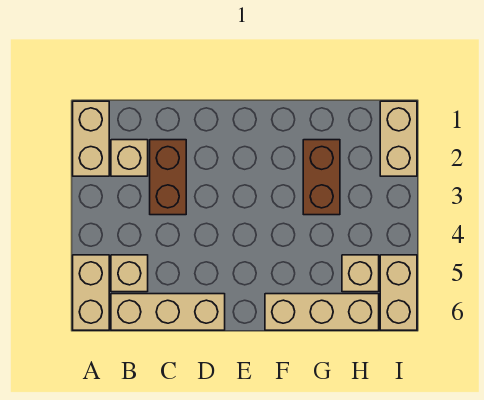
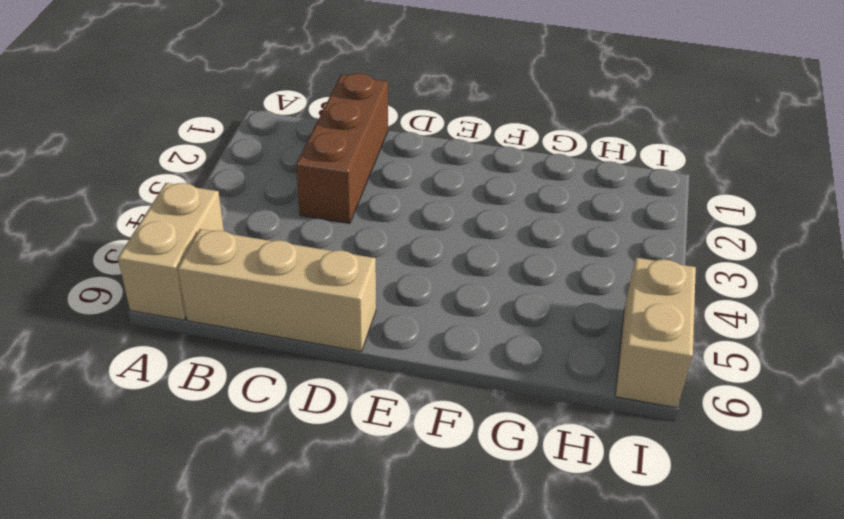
brown 1x3 brick [296,73,388,223] -> brown 1x2 brick [150,140,186,215]
none -> tan 1x2 brick [73,101,109,176]
none -> tan 1x1 brick [111,140,148,176]

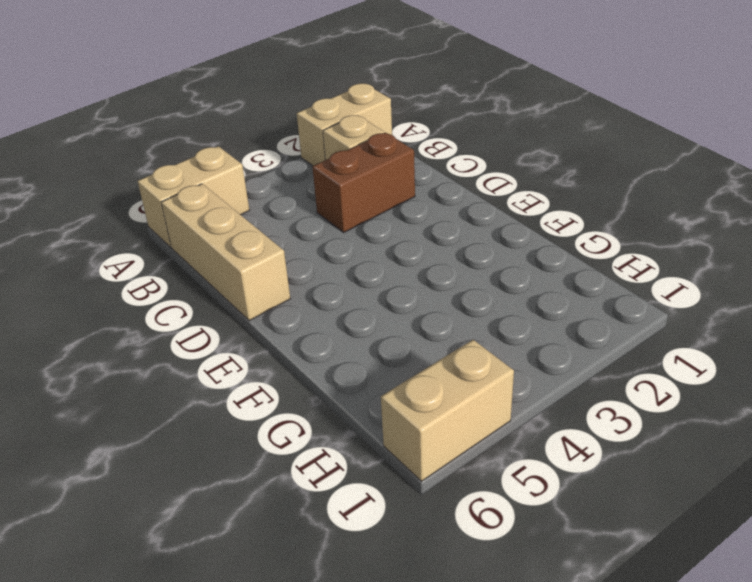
none -> tan 1x1 brick [111,255,148,292]
none -> tan 1x3 brick [265,294,379,330]

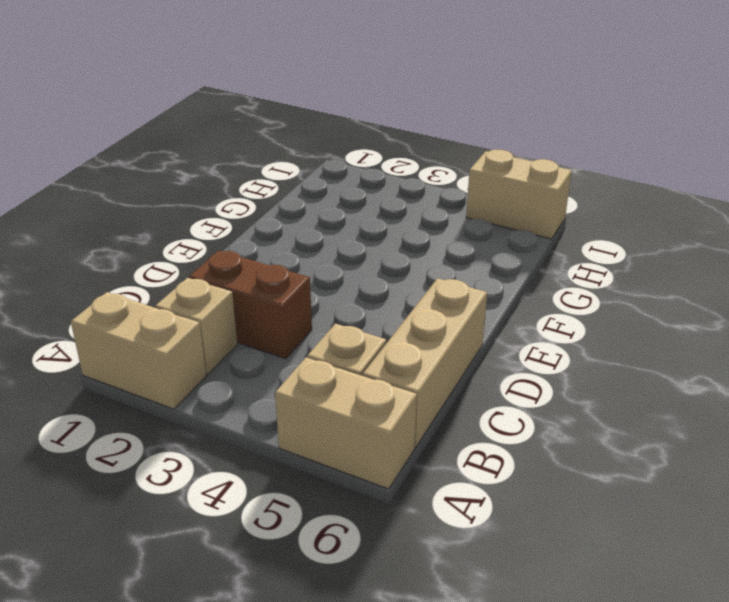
none -> tan 1x3 brick [265,294,379,330]
none -> brown 1x2 brick [303,140,340,215]

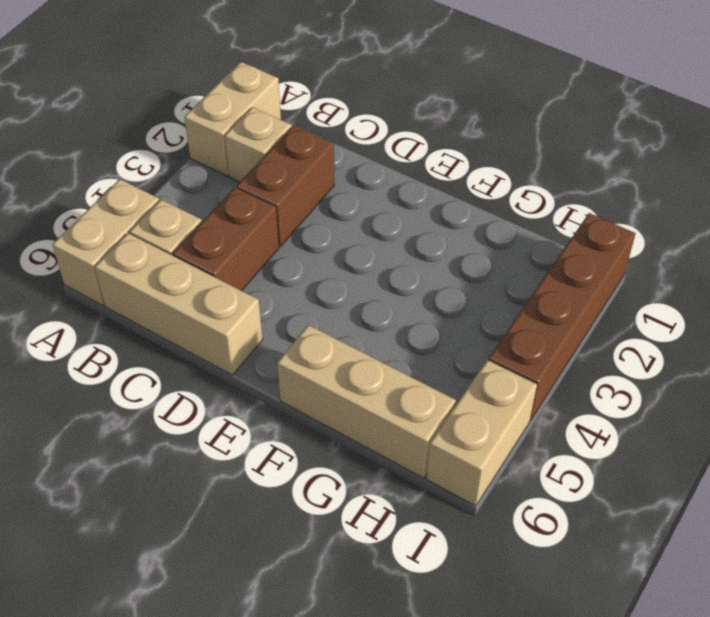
brown 1x2 brick [173,188,279,291] -> brown 1x2 brick moved to [303,140,340,215]
brown 1x4 brick [488,213,636,421] -> tan 1x2 brick [380,101,417,176]
none -> tan 1x1 brick [342,255,379,292]

